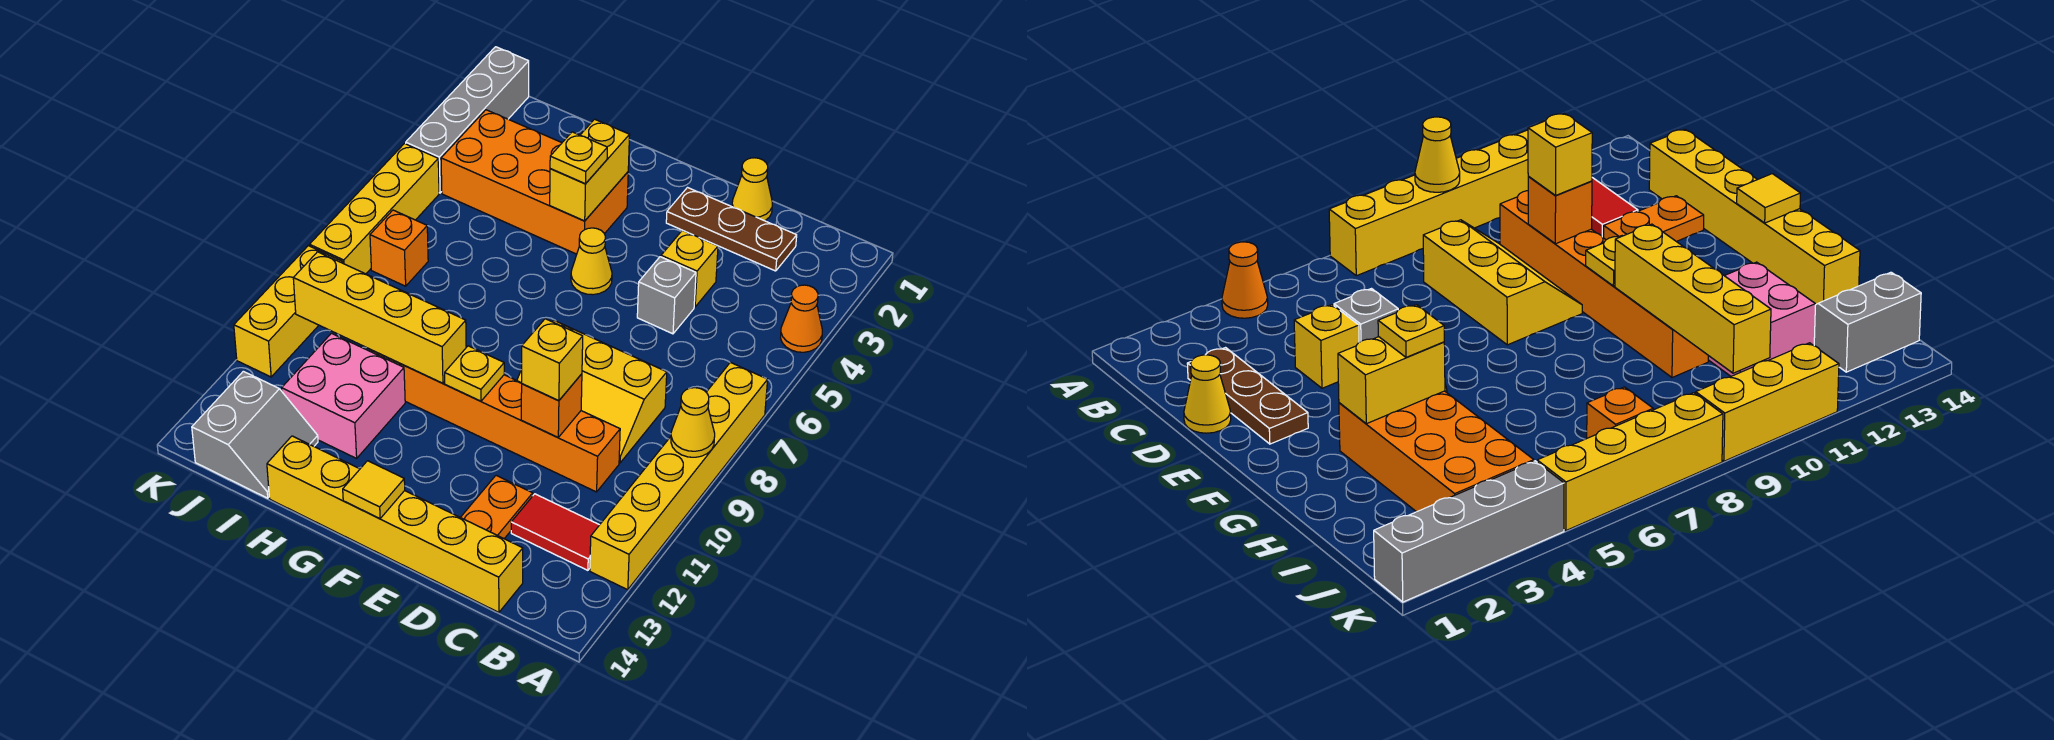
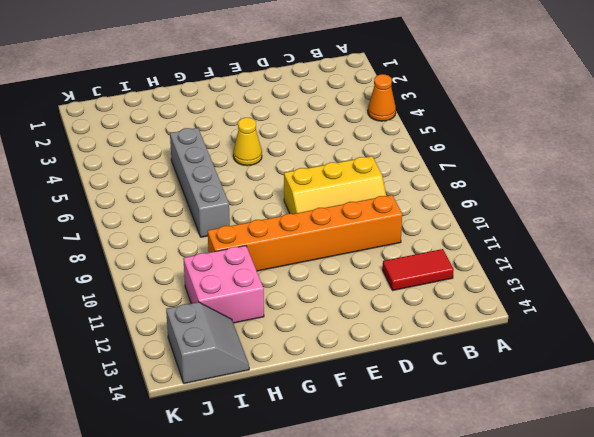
grey 1x4 brick [170,128,230,237] -> grey 1x4 brick moved to [406,47,529,193]
none -> yellow 1x6 brick [590,362,768,590]
none -> brown 1x3 plate [666,188,797,271]
none -> yellow 1x6 brick [267,436,523,612]

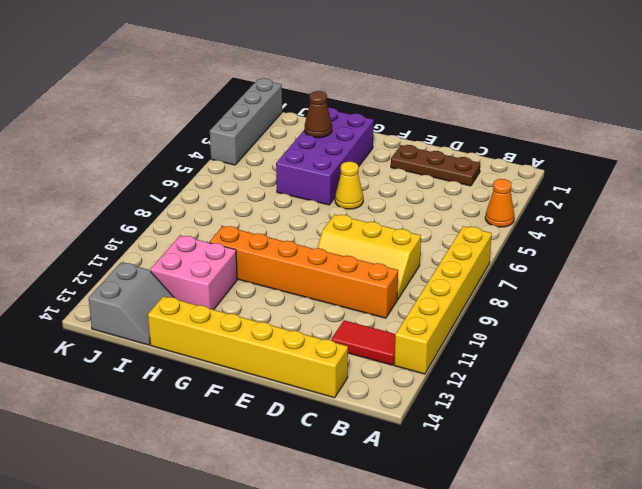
purple 2x4 brick [276,108,374,205] -> orange 2x4 brick [441,110,628,254]
brown 1x1 cone [305,91,332,138] -> none
none -> yellow 1x1 cone [732,158,772,221]
none -> yellow 1x1 brick [661,230,718,307]
none -> grey 1x1 brick [637,257,696,334]

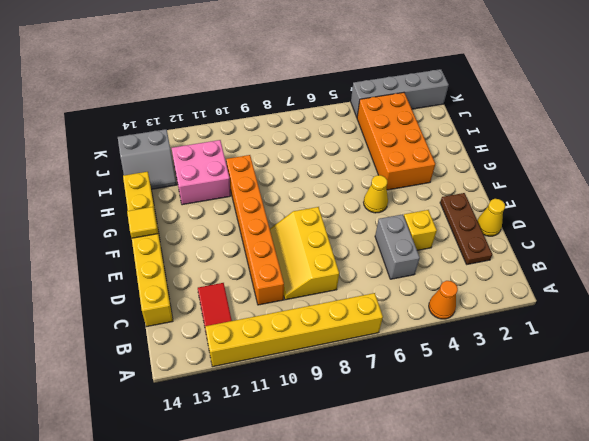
grey 1x2 brick [375,214,420,279] -> grey 1x1 brick [637,257,696,334]
none -> orange 1x2 plate [461,476,533,539]
none -> orange 1x1 brick [370,210,428,286]
none -> yellow 1x4 brick [309,144,439,274]

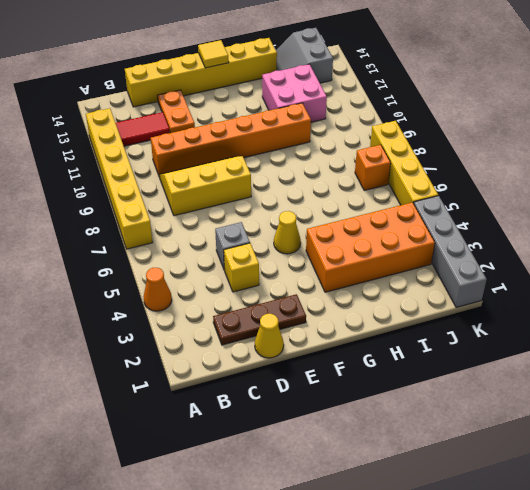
none -> yellow 1x3 brick [234,246,343,377]
none -> yellow 1x1 cone [671,388,715,457]
none -> orange 1x1 brick [521,374,582,437]

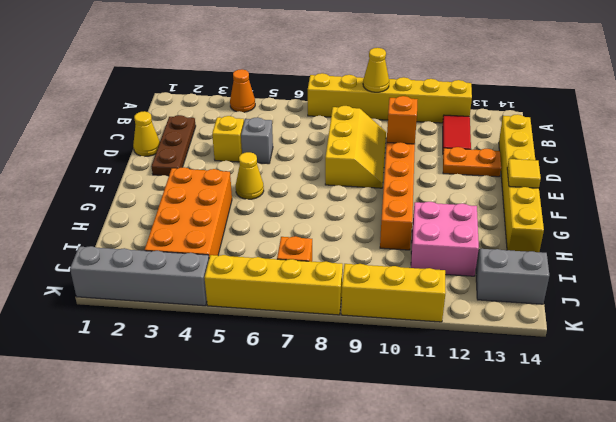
none -> yellow 1x1 plate [445,346,504,401]
none -> yellow 1x2 brick [550,119,630,221]
none -> yellow 1x4 brick [293,252,466,383]

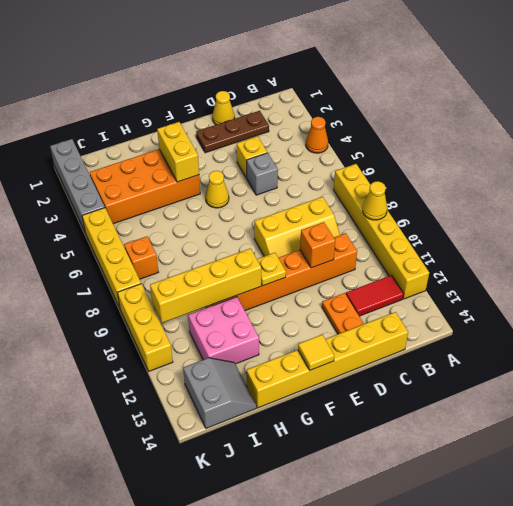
none -> yellow 1x1 brick [521,319,583,401]
none -> yellow 1x1 plate [550,132,607,184]

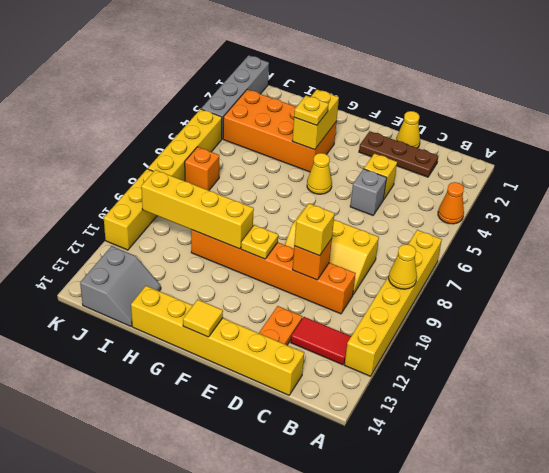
none -> pink 2x2 brick [282,333,405,458]

